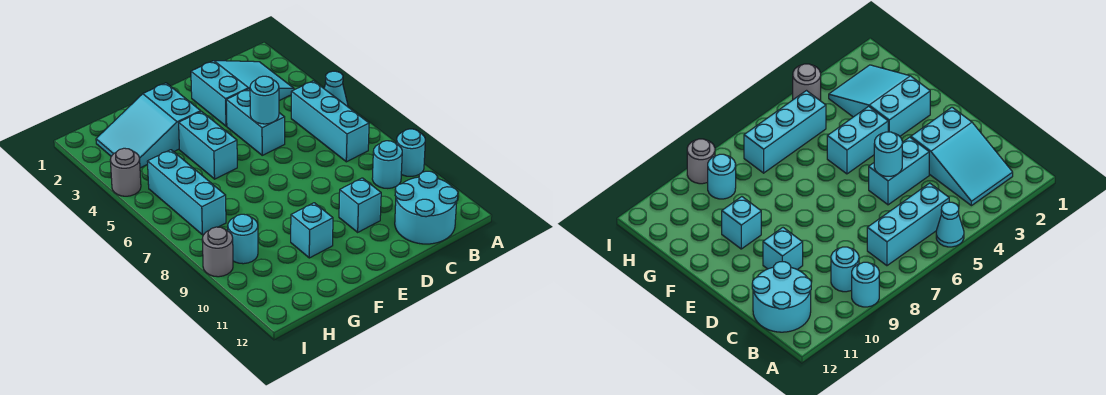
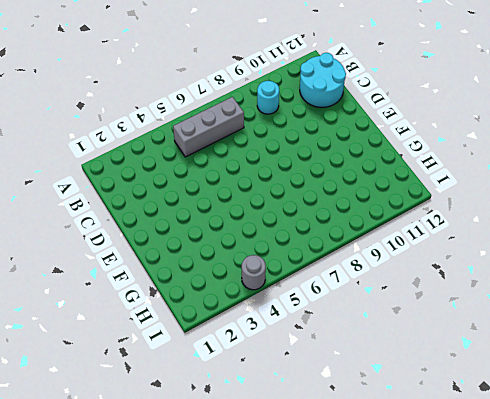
grey 1x3 brick [173,97,244,157] -> cyan 1x3 brick [291,81,369,162]
none -> cyan 1x1 cone [324,71,348,106]
none -> cyan 1x1 round brick [396,129,425,176]
none -> cyan 2x3 slope [191,61,294,126]

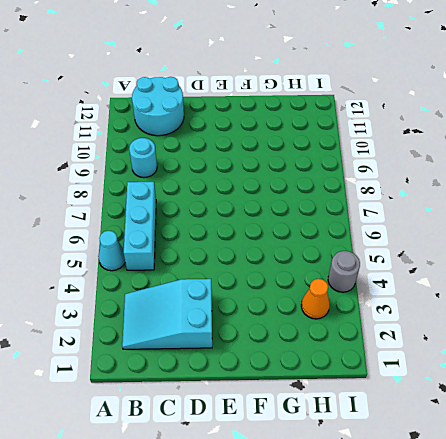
orange 1x1 cone [301,279,330,319] -> cyan 2x3 slope [96,83,201,168]
none -> cyan 1x1 round brick [396,129,425,176]
none -> cyan 1x2 brick [226,89,285,155]
none -> cyan 1x1 brick [339,178,381,232]

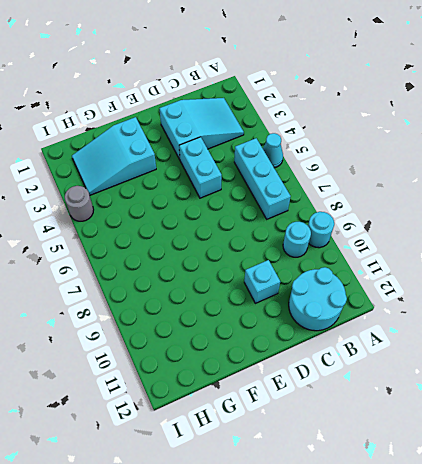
none -> cyan 1x2 brick [179,112,237,179]
none -> cyan 1x1 brick [291,203,333,258]
none -> cyan 1x3 brick [147,150,226,235]

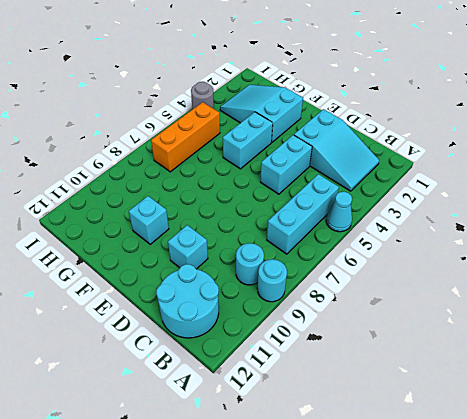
orange 1x3 brick [151,102,220,172] -> cyan 1x3 brick [147,150,226,235]
none -> cyan 1x1 round brick [228,214,258,264]
none -> grey 1x1 round brick [202,227,233,277]
none -> cyan 1x1 round brick [250,76,279,124]

